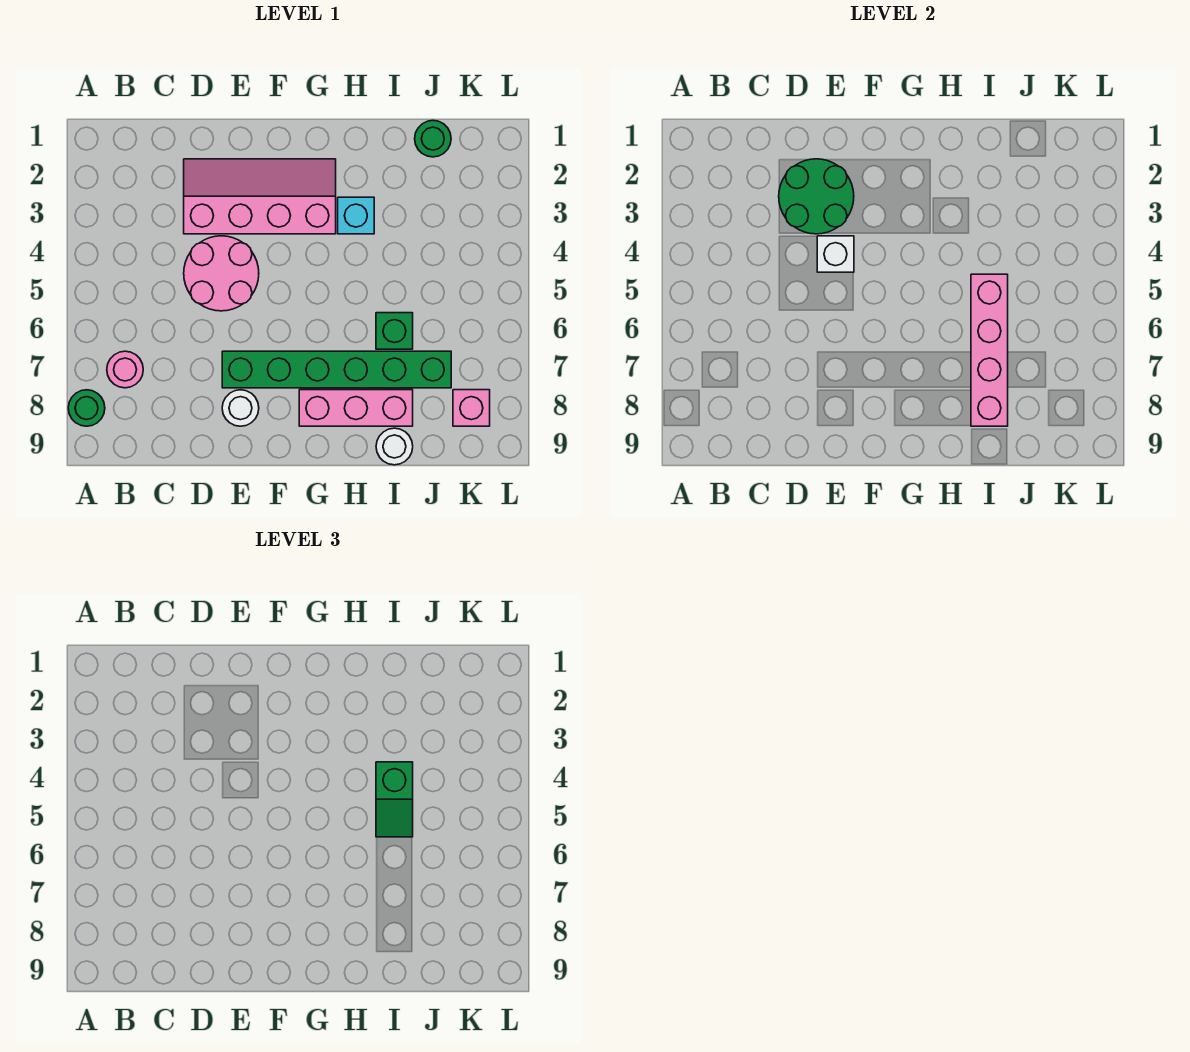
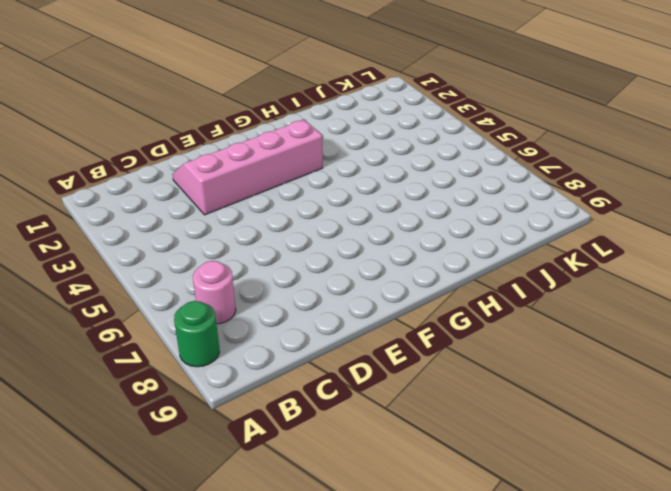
none -> pink 2x2 round brick [184,236,259,311]
none -> green 1x6 brick [222,351,451,388]
none -> white 1x1 round brick [222,390,259,426]

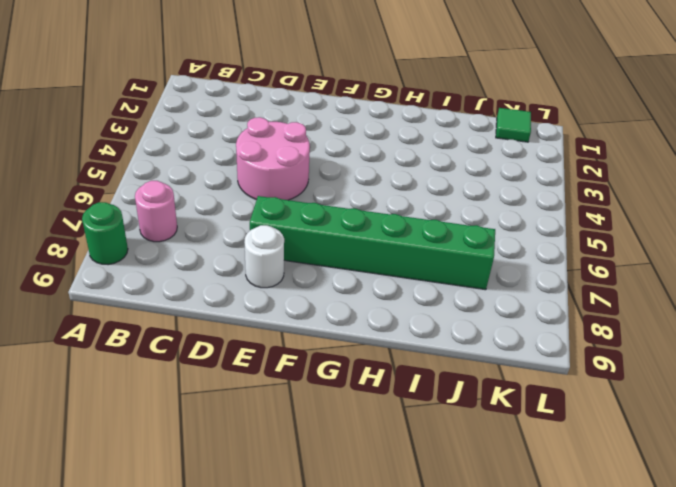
green 1x1 tile [496,108,531,142] -> none
none -> pink 2x4 slope [184,159,336,234]
none -> pink 1x3 brick [299,390,413,426]
none -> cyan 1x1 brick [338,197,374,234]

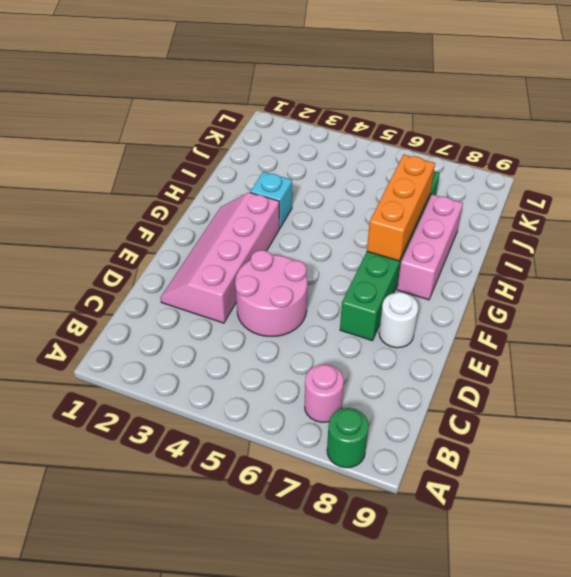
orange 1x3 brick [367,155,435,261] -> pink 1x4 brick [971,274,1008,426]
none -> green 1x1 brick [376,313,413,349]
none -> white 1x1 round brick [376,428,413,465]
none -> green 1x1 round brick [415,120,451,157]

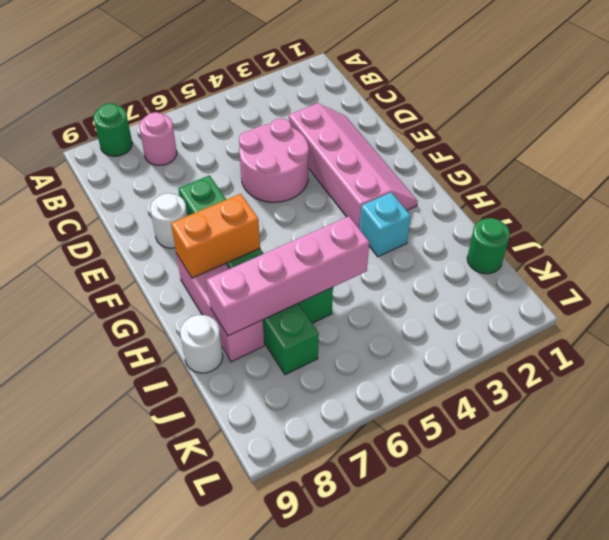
orange 1x2 brick [171,194,260,278] -> none
none -> pink 1x1 brick [453,390,490,426]
none -> green 2x2 round brick [779,159,854,234]
none -> white 1x1 brick [817,236,854,272]

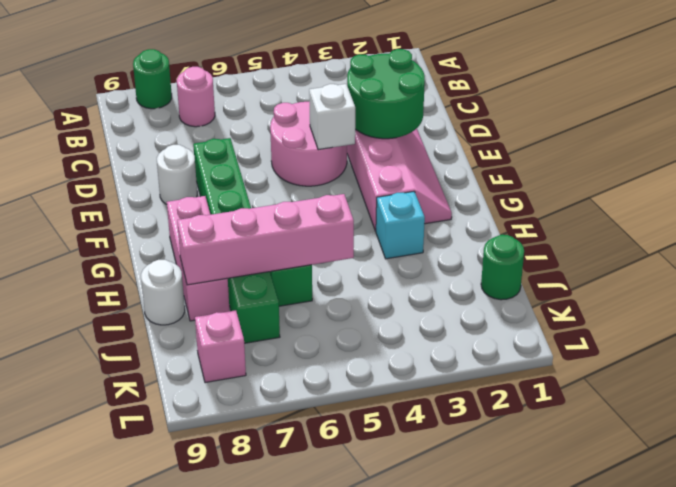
none -> green 1x2 slope [376,762,413,837]

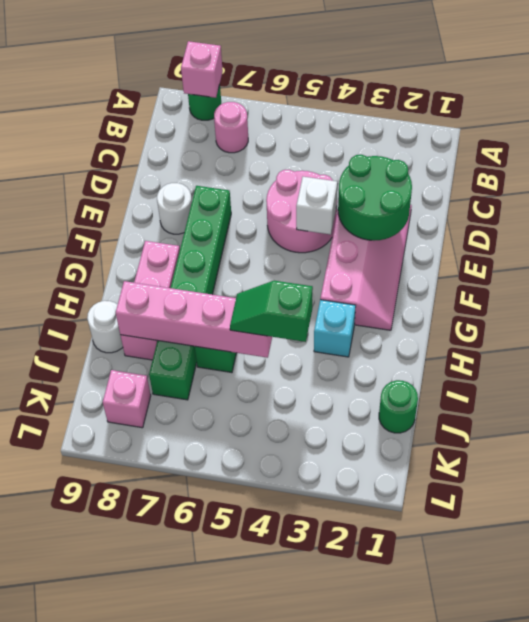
pink 1x1 brick [181,41,223,98] -> none

